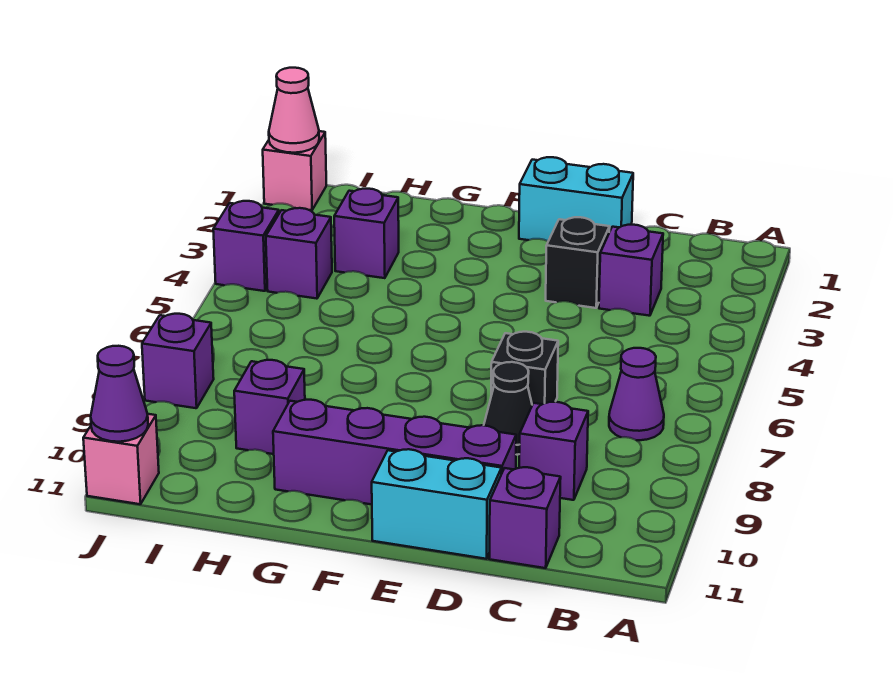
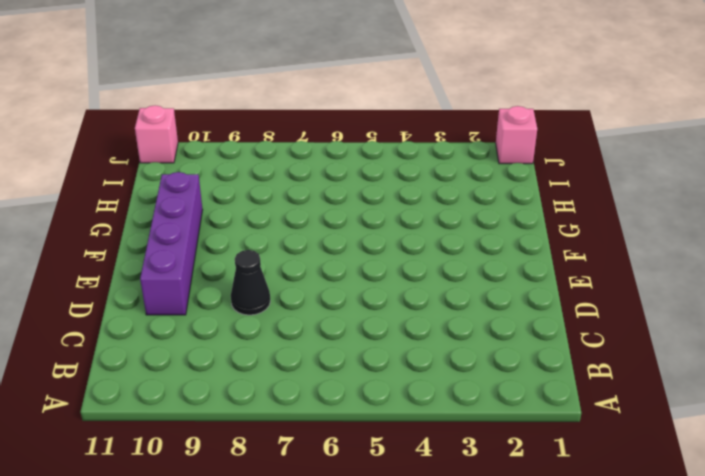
none -> purple 1x1 cone [609,348,664,440]
none -> purple 1x1 brick [599,225,663,316]
none -> purple 1x1 brick [519,402,588,500]

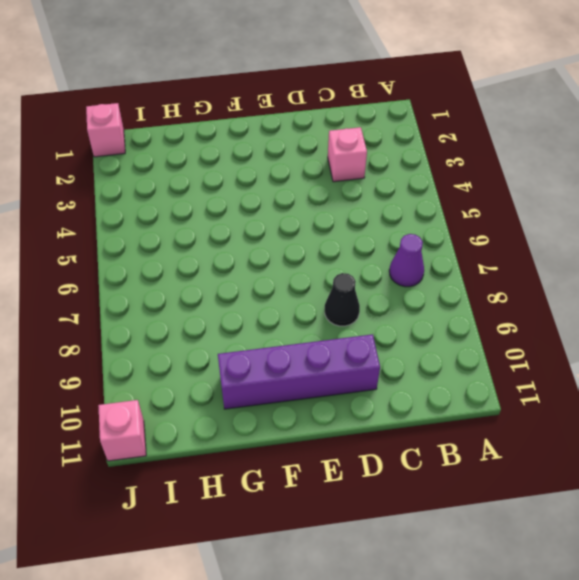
pink 1x1 brick [328,127,367,182] -> purple 1x1 brick [599,225,663,316]
none -> purple 1x1 brick [519,402,588,500]
none -> purple 1x1 brick [489,467,561,568]
none -> cyan 1x2 brick [519,157,633,241]

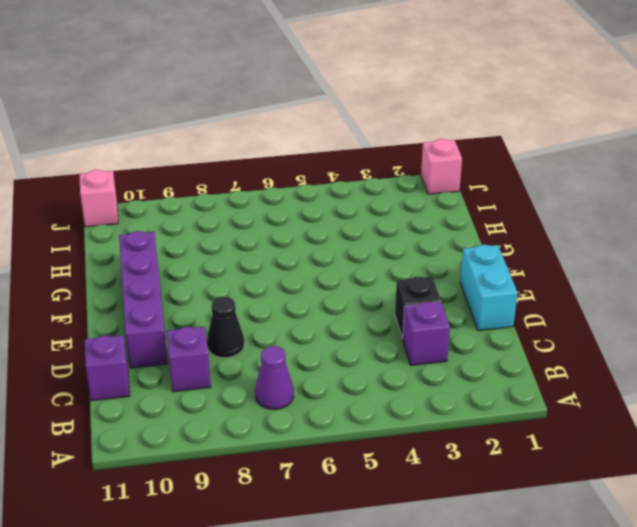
none -> black 1x1 brick [491,332,558,405]
none -> cyan 1x2 brick [372,449,501,559]
none -> purple 1x1 brick [334,189,399,278]

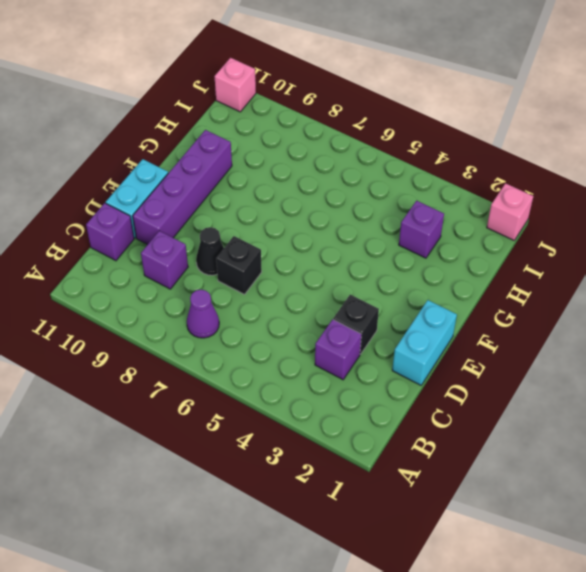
none -> purple 1x1 brick [234,360,305,454]
none -> purple 1x1 brick [266,208,332,299]
none -> purple 1x1 brick [213,201,279,291]

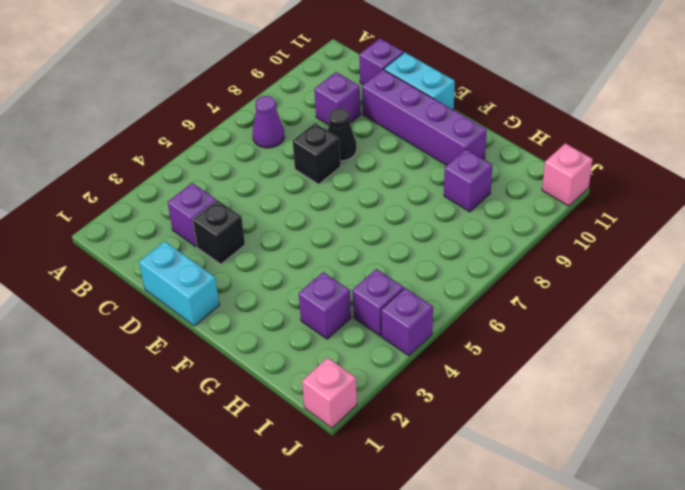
none -> purple 1x1 brick [142,314,214,408]
none -> pink 1x1 cone [269,68,319,153]
none -> purple 1x1 cone [91,346,148,442]

